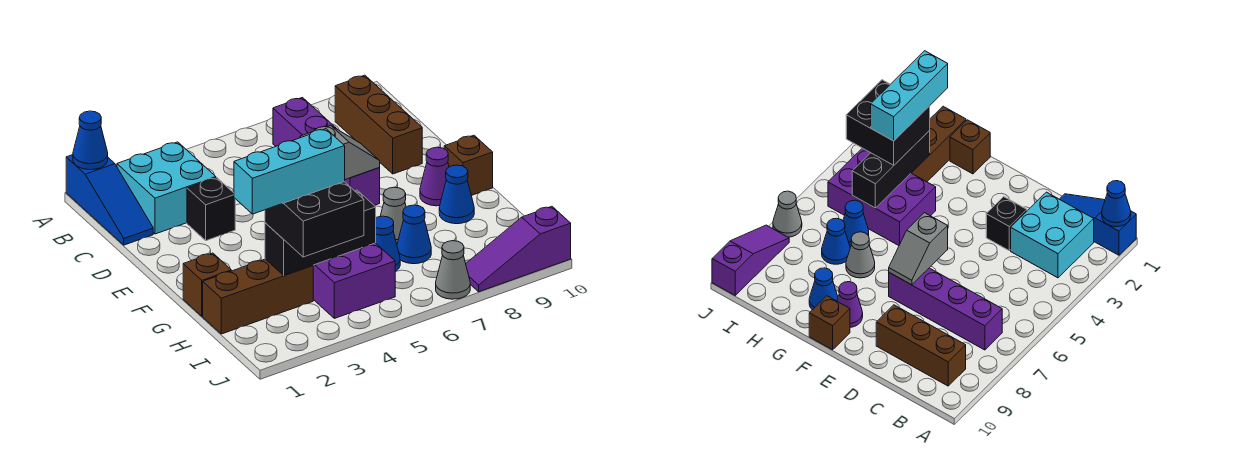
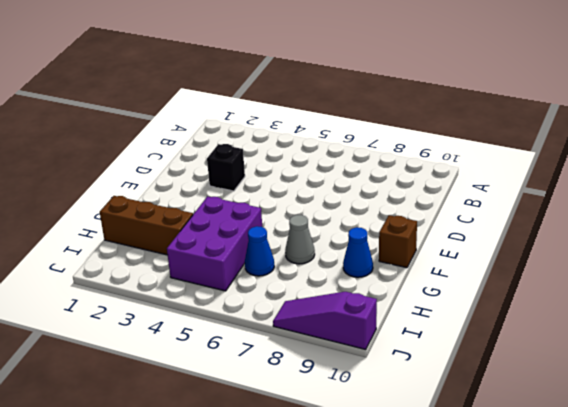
none -> blue 1x3 slope [66,155,153,245]
none -> cyan 2x2 brick [117,142,216,234]
none -> purple 1x4 brick [273,98,380,205]

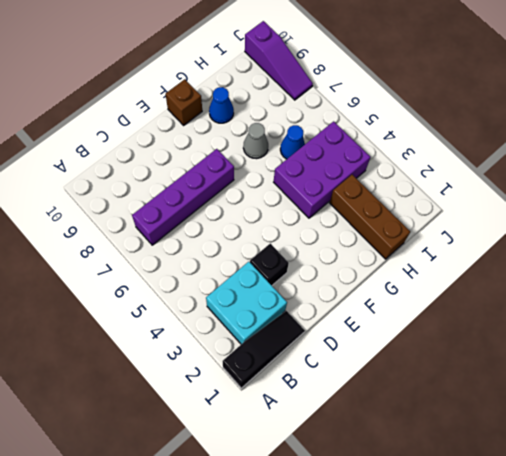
black 1x3 slope [223,311,305,388] -> blue 1x3 slope [66,155,153,245]
none -> brown 1x3 brick [335,75,422,174]
none -> purple 1x1 cone [420,147,449,206]
none -> brown 1x1 brick [183,253,231,316]

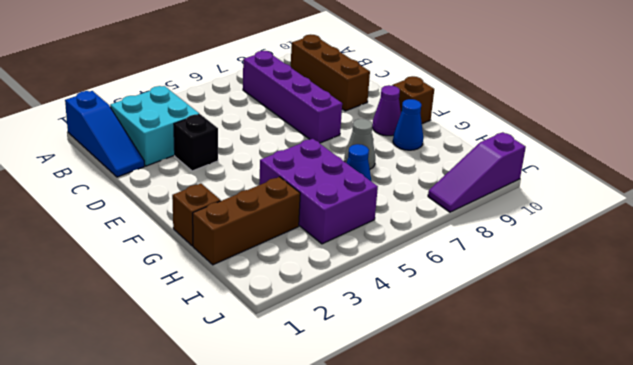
none -> blue 1x1 cone [397,205,431,264]
none -> grey 1x1 cone [436,241,470,299]
none -> blue 1x1 cone [73,111,108,170]

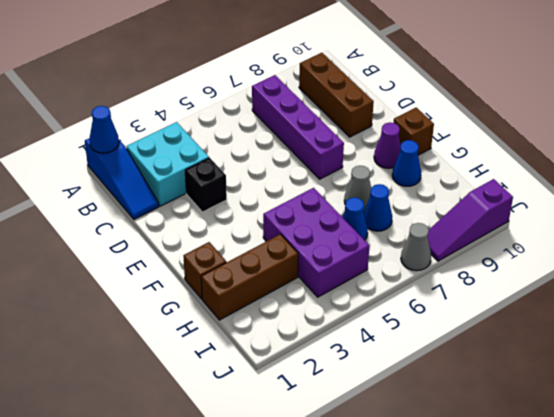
none -> grey 1x2 slope [300,125,380,179]
none -> black 1x3 brick [265,190,376,276]
none -> black 2x2 brick [265,182,364,257]

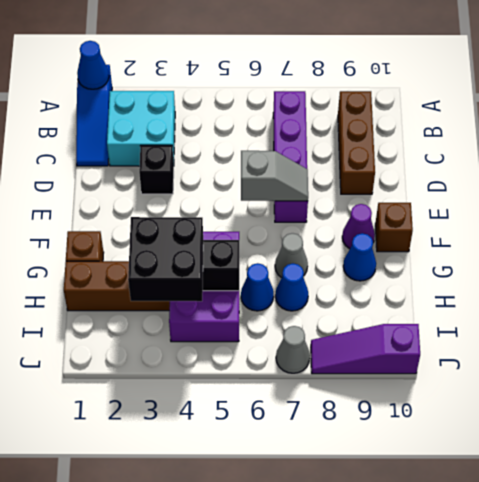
none -> cyan 1x3 brick [234,129,345,214]

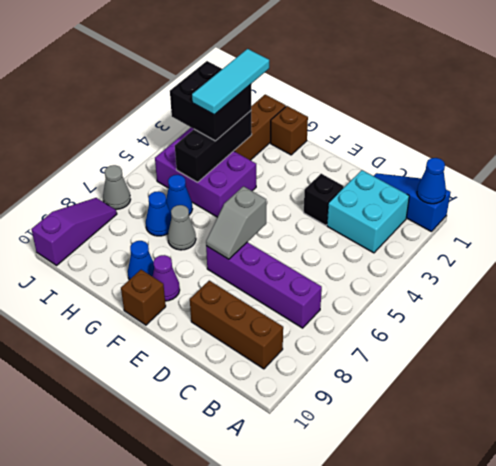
cyan 1x3 tile [192,49,269,115] -> cyan 1x3 brick [234,129,345,214]

